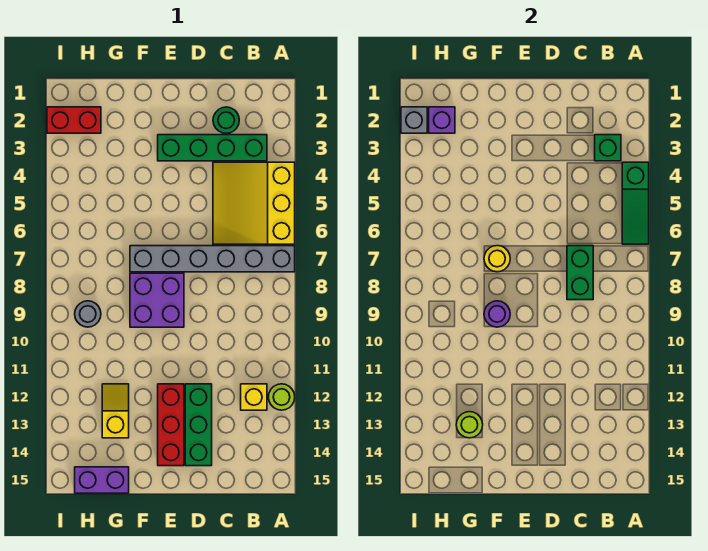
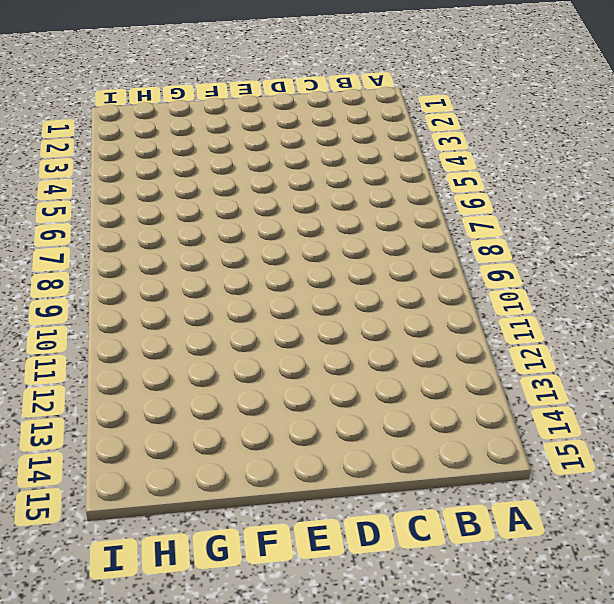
none -> yellow 3x3 slope [213,162,295,244]
none -> grey 1x6 brick [130,246,295,272]
none -> lime 1x1 round brick [268,384,295,410]

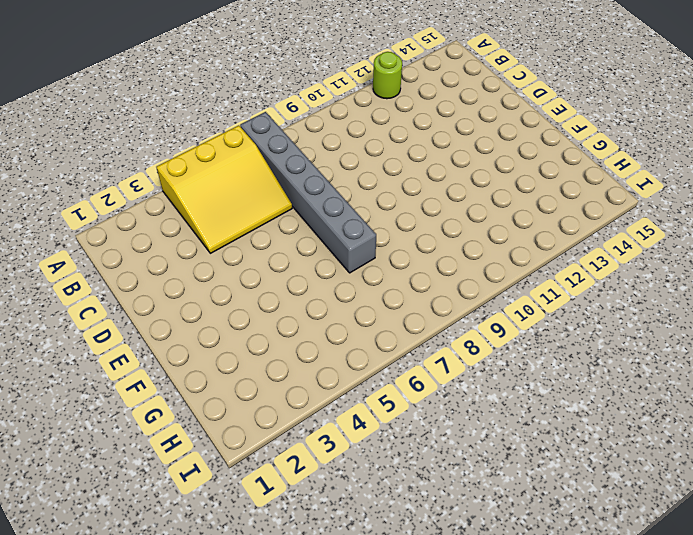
none -> green 1x4 brick [158,135,267,161]
none -> yellow 1x1 brick [241,384,267,410]
none -> green 1x1 round brick [213,107,239,133]

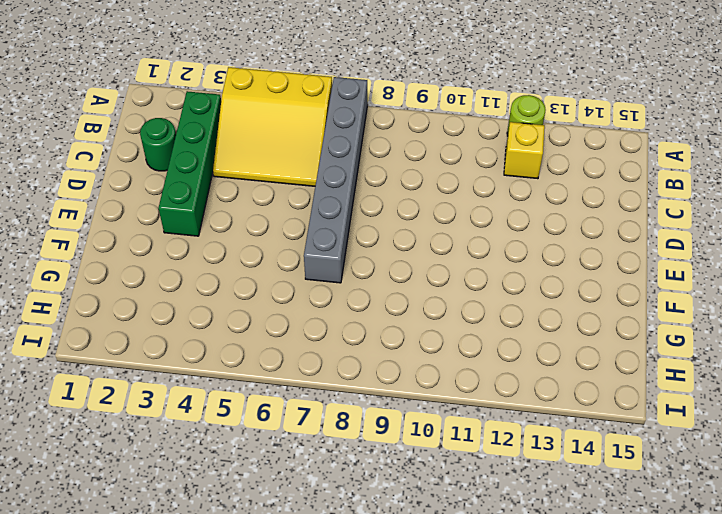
none -> green 1x3 brick [185,384,212,466]
none -> purple 2x2 brick [130,273,184,327]
none -> red 1x3 brick [158,384,184,466]

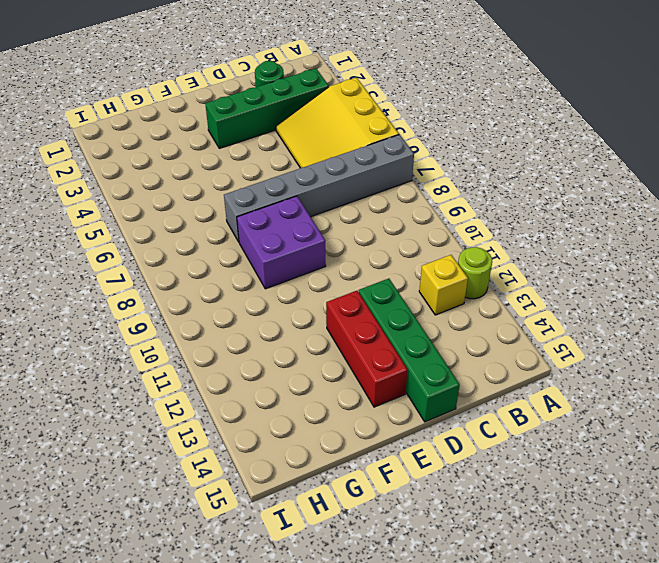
green 1x4 brick [359,278,460,422] -> green 1x3 brick [185,384,212,466]
none -> yellow 1x2 slope [102,384,129,438]
none -> purple 1x2 brick [75,467,129,493]
none -> red 1x2 brick [47,107,101,133]

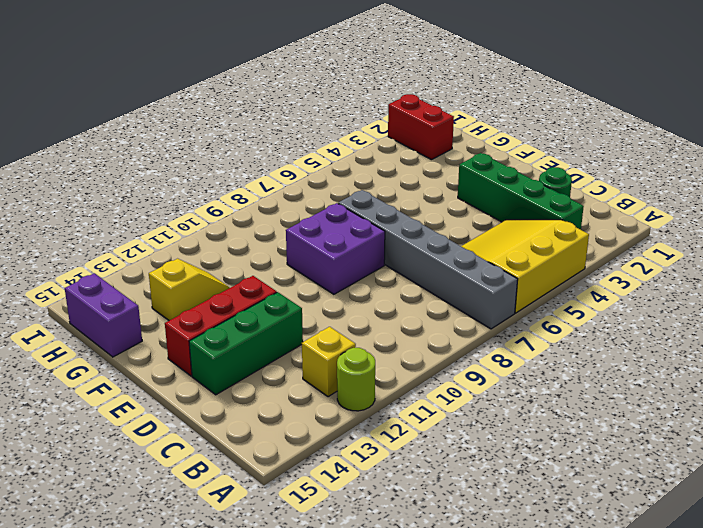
none -> grey 1x1 round brick [75,301,101,327]
none -> green 1x3 slope [622,162,649,244]
none -> green 1x1 brick [595,135,621,161]

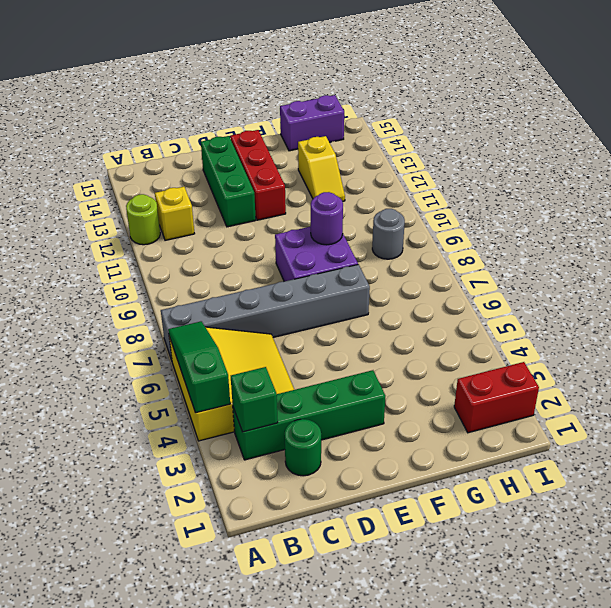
none -> green 1x2 brick [567,246,593,300]
none -> yellow 1x1 round brick [484,246,510,272]
none -> lime 1x1 round brick [456,412,483,438]

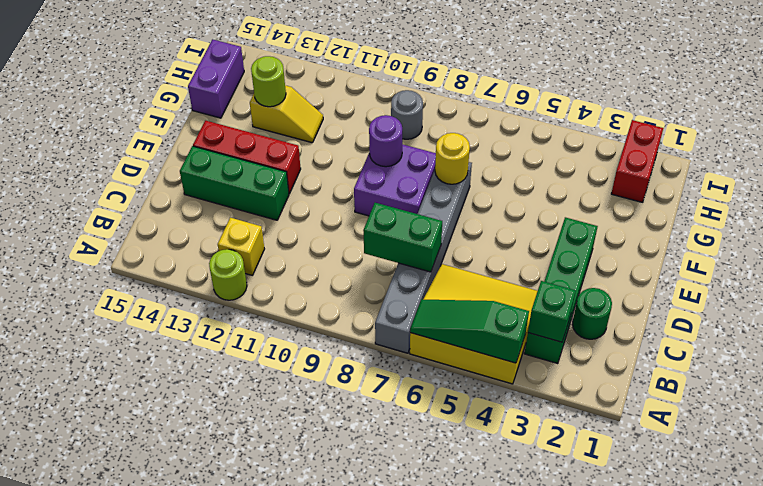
none -> purple 1x1 brick [429,107,455,133]
none -> grey 1x1 brick [401,107,427,133]

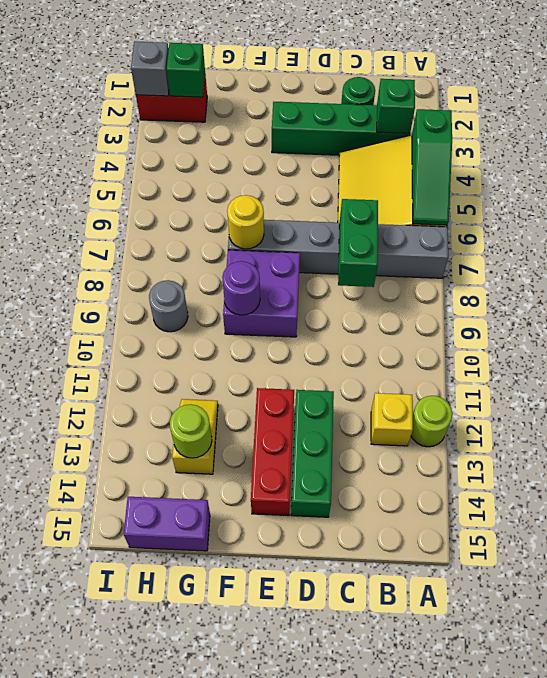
green 1x1 brick [166,43,205,97] -> purple 1x1 brick [429,107,455,133]

